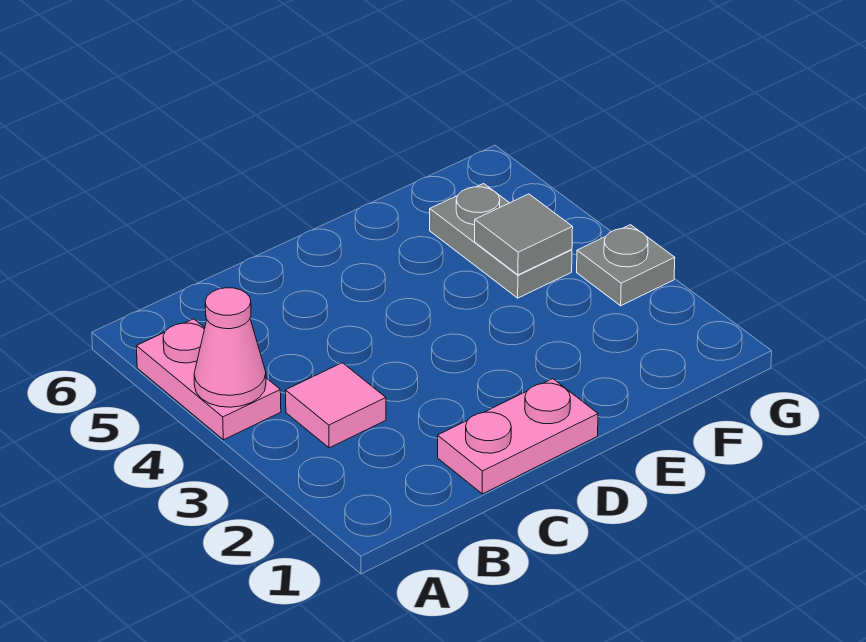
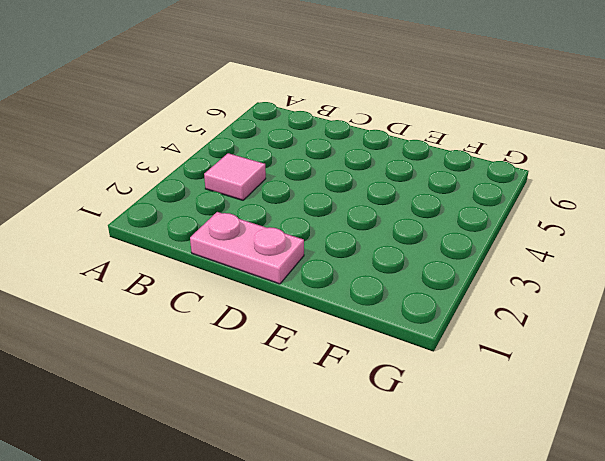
none -> pink 1x2 plate [136,319,281,440]
none -> grey 1x2 plate [430,184,572,298]

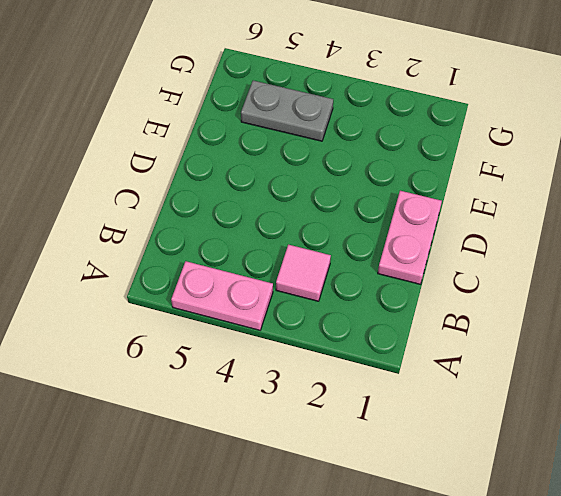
none -> grey 1x1 plate [577,225,675,306]
none -> pink 1x1 cone [194,288,266,407]

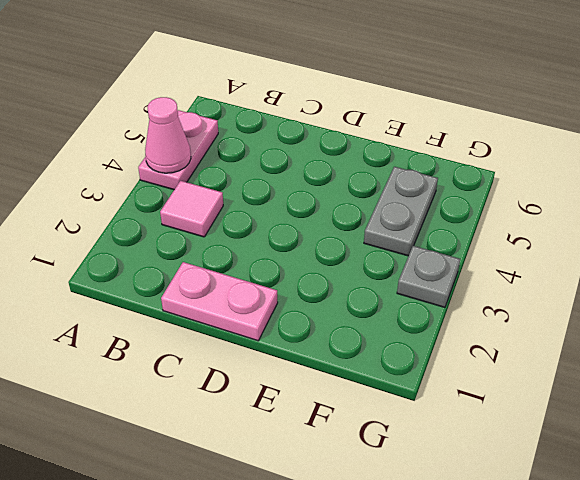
none -> grey 1x1 tile [475,194,573,275]

